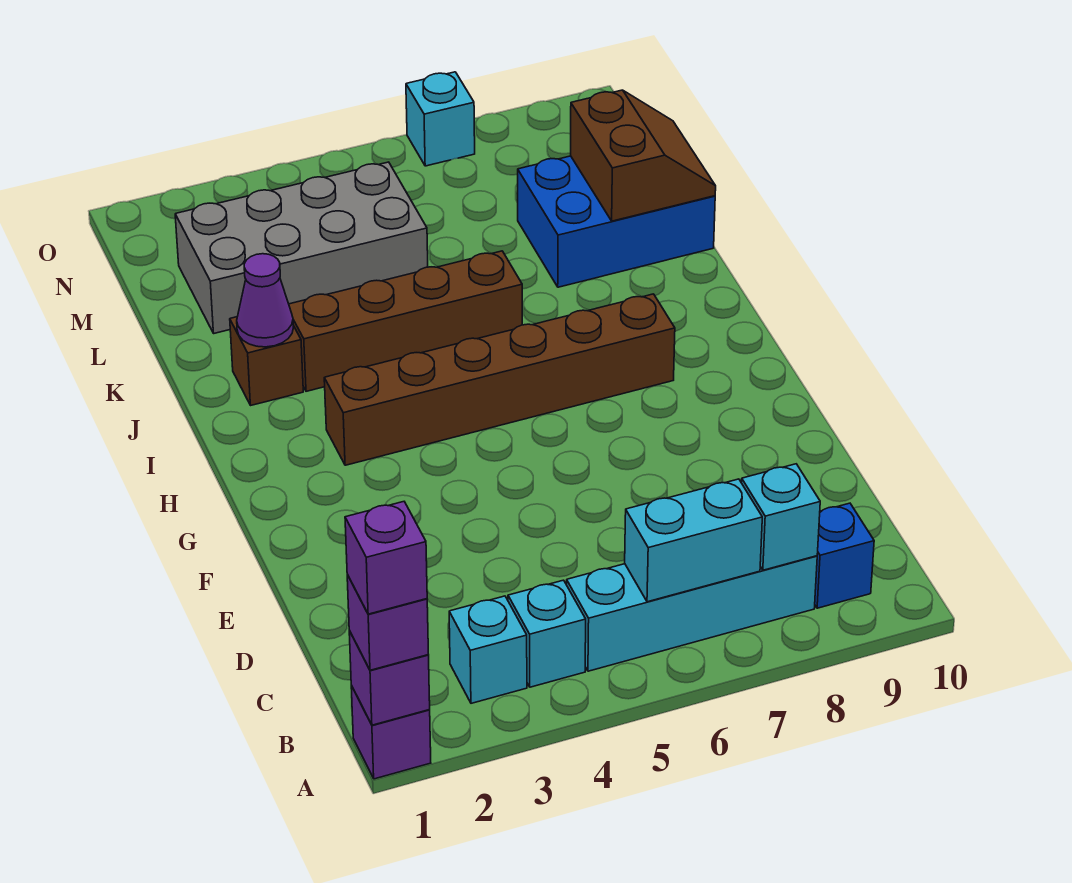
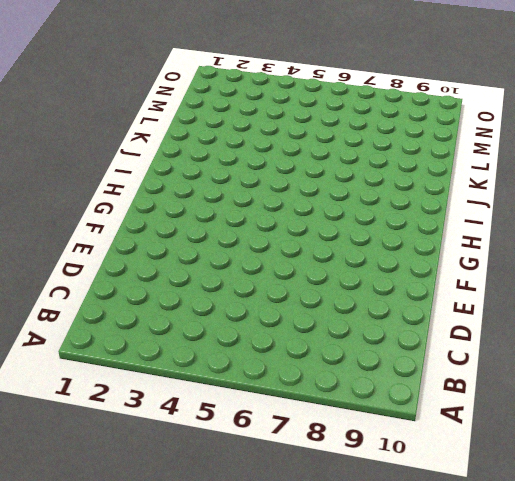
none -> purple 1x1 brick [351,686,431,779]
none -> cyan 1x1 brick [449,596,527,703]
none -> cyan 1x1 brick [508,580,586,687]

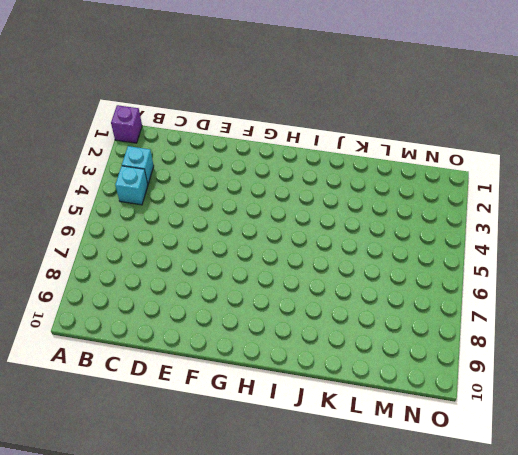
none -> cyan 1x4 brick [567,556,817,671]
none -> blue 1x1 brick [815,503,874,608]
none -> brown 1x6 brick [324,294,675,465]

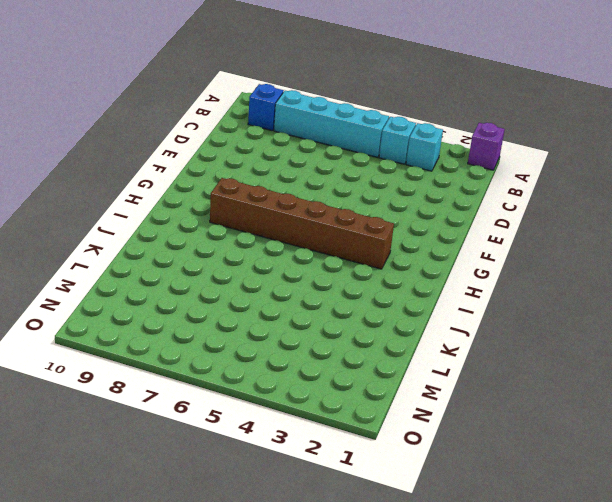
none -> brown 1x1 brick [230,317,303,405]
none -> brown 1x4 brick [289,251,522,391]
none -> blue 2x3 brick [518,156,715,287]

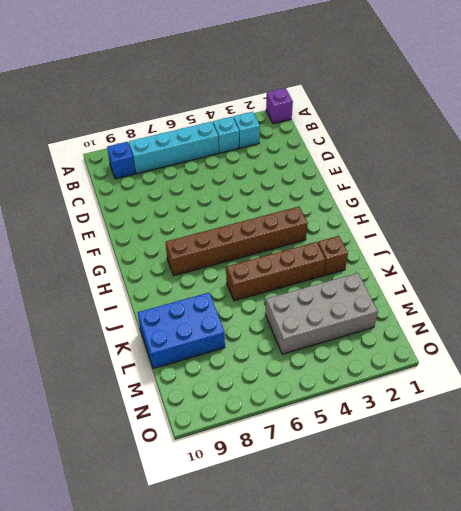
none -> cyan 1x1 brick [406,72,475,166]
none -> purple 1x1 brick [349,631,430,725]
none -> cyan 1x2 brick [625,479,762,602]

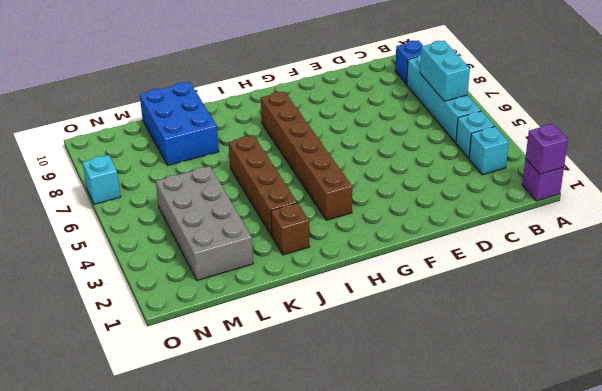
none -> cyan 1x1 brick [742,464,820,570]
none -> purple 1x1 cone [237,254,293,347]
none -> brown 2x2 slope [571,90,716,221]

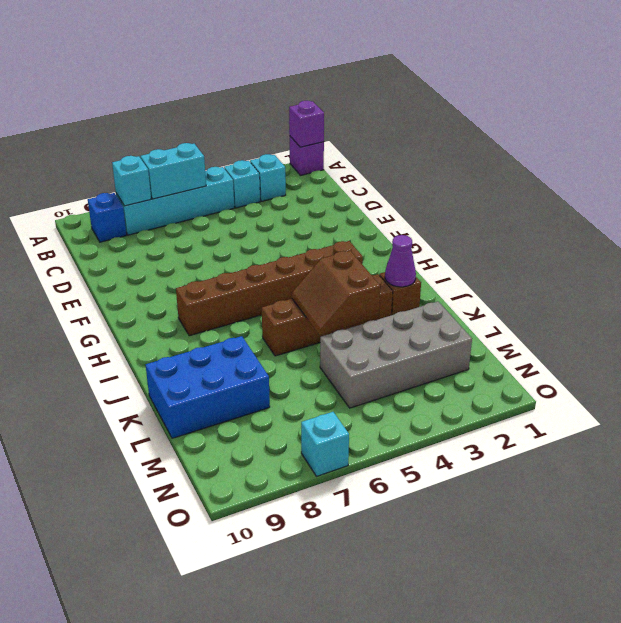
brown 2x2 slope [292,251,380,335] -> brown 2x2 slope moved to [571,90,716,221]
none -> purple 1x1 brick [347,574,428,670]
none -> purple 1x1 brick [345,502,427,614]

